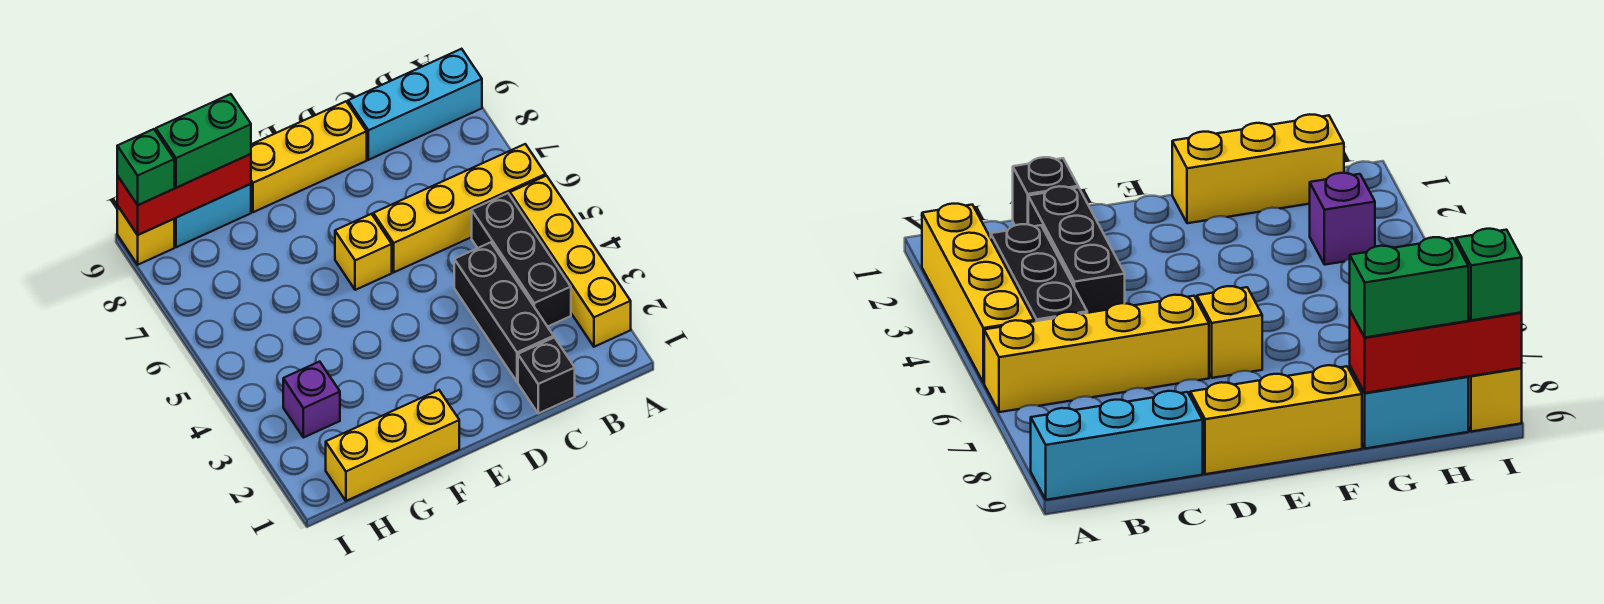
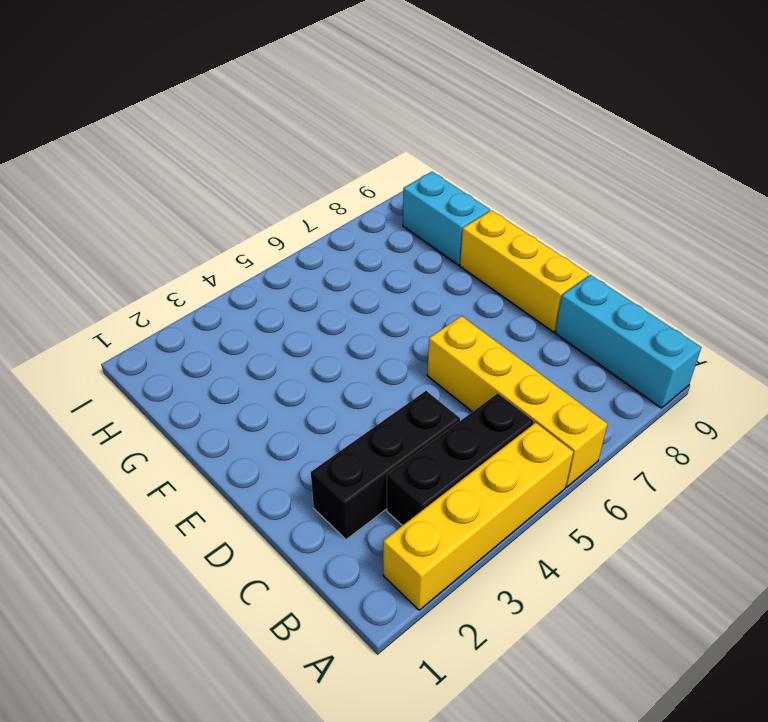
none -> black 1x1 brick [518,338,575,413]
none -> yellow 1x1 brick [335,214,392,290]
none -> yellow 1x3 brick [326,390,459,501]

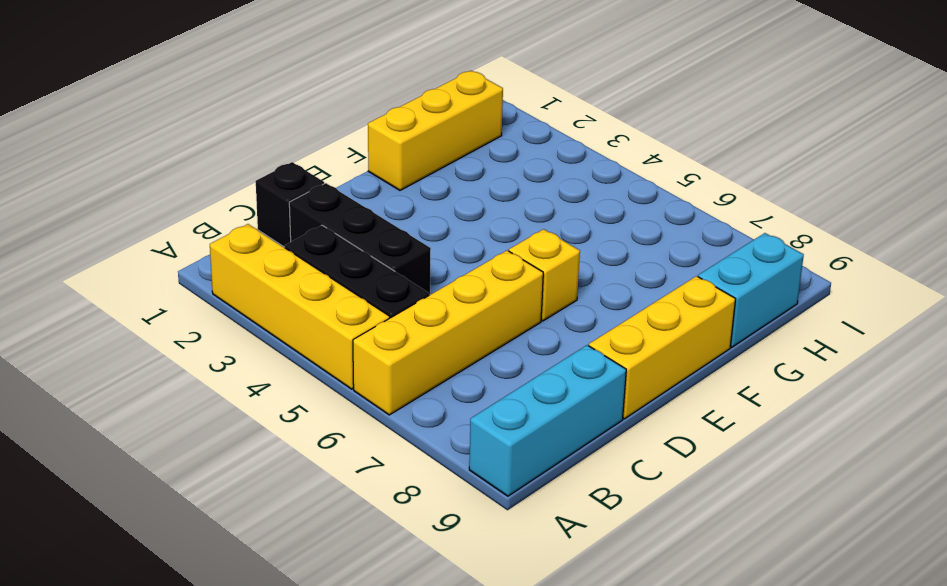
none -> purple 1x1 brick [283,362,340,438]
none -> yellow 1x1 brick [117,206,174,265]
none -> red 1x3 brick [117,154,251,235]

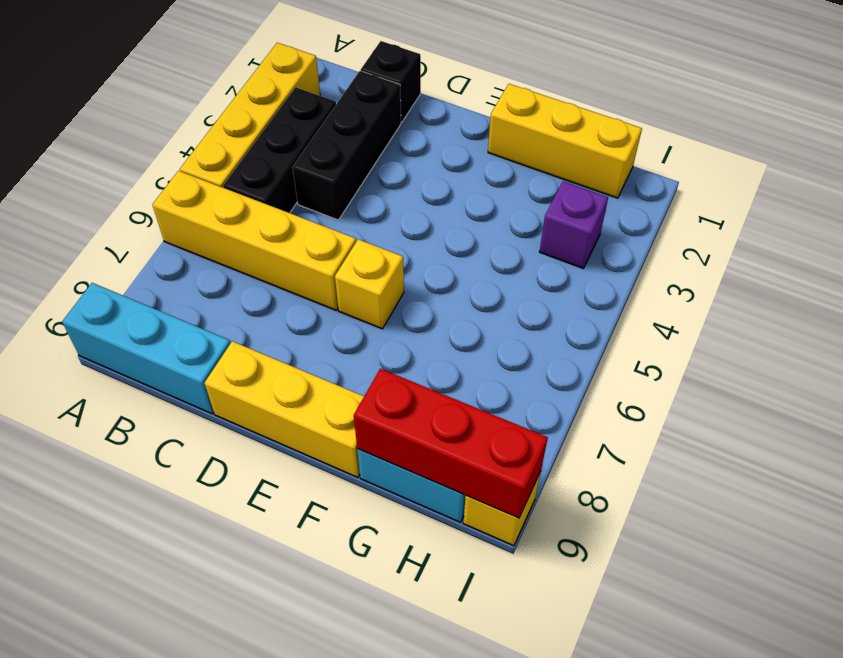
none -> green 1x2 brick [156,94,251,188]
none -> green 1x1 brick [117,129,174,205]

